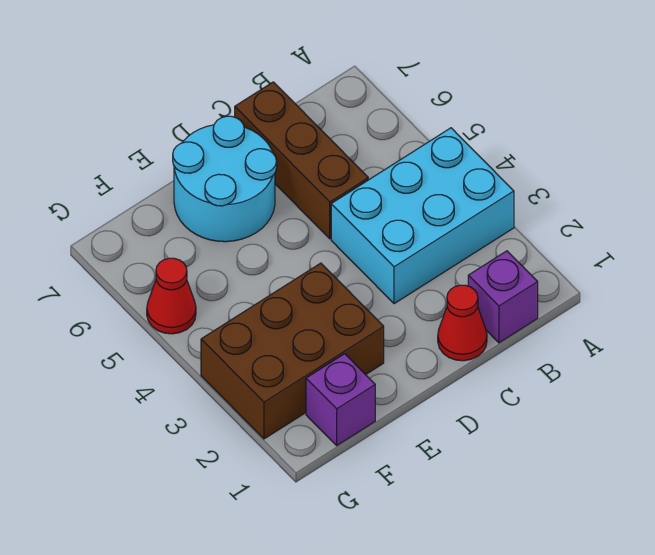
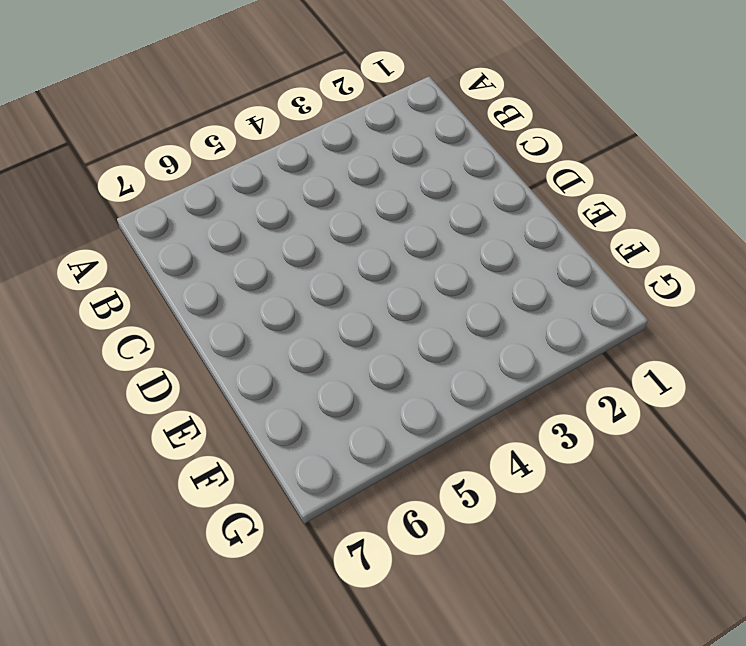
none -> cyan 2x3 brick [331,128,514,304]
none -> purple 1x1 brick [468,251,538,343]

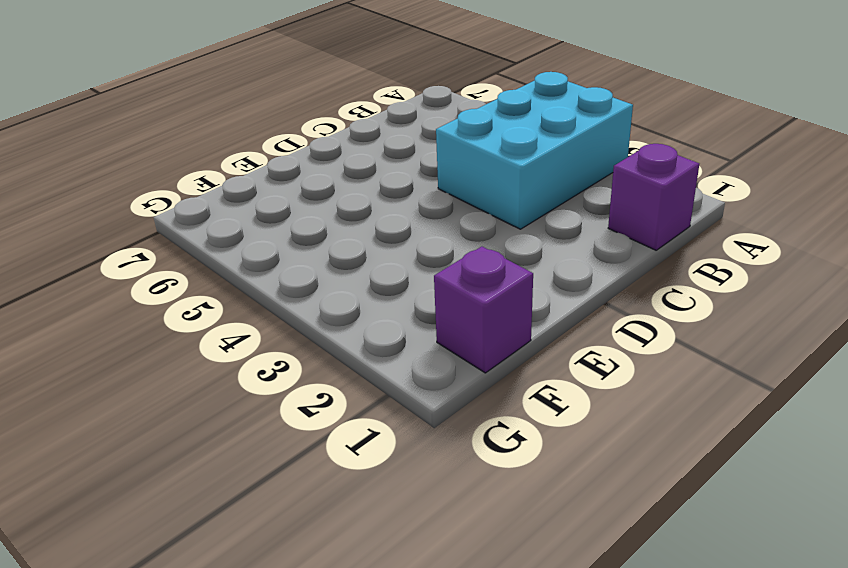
none -> red 1x1 cone [438,285,487,361]
none -> brown 1x3 brick [235,82,368,239]

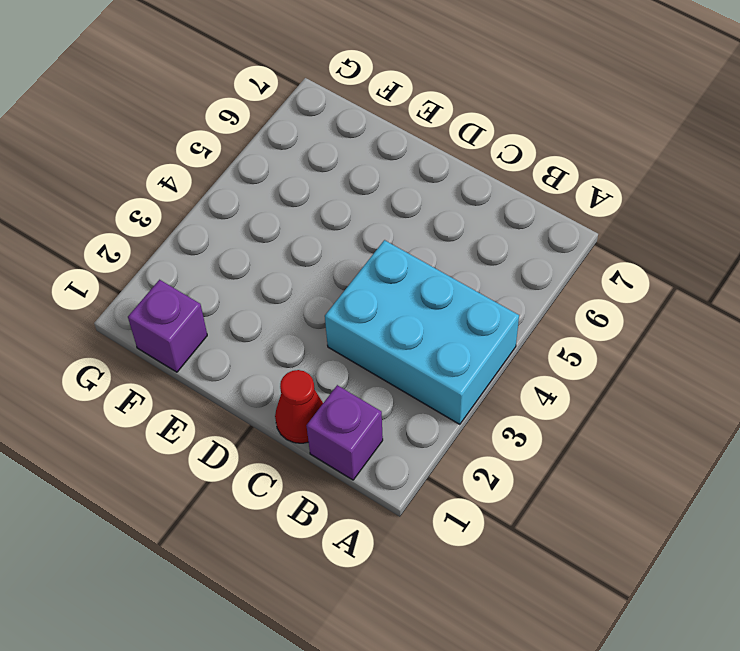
none -> brown 1x3 brick [235,82,368,239]
none -> cyan 2x2 round brick [173,116,277,242]

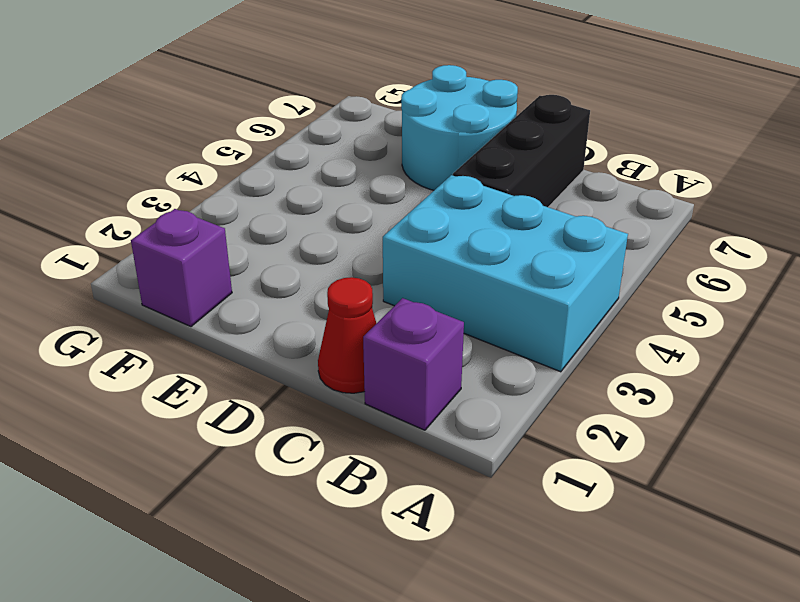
black 1x3 brick [453,95,590,207] -> brown 1x3 brick [235,82,368,239]
none -> brown 2x3 brick [201,263,384,439]
none -> red 1x1 cone [147,258,196,334]

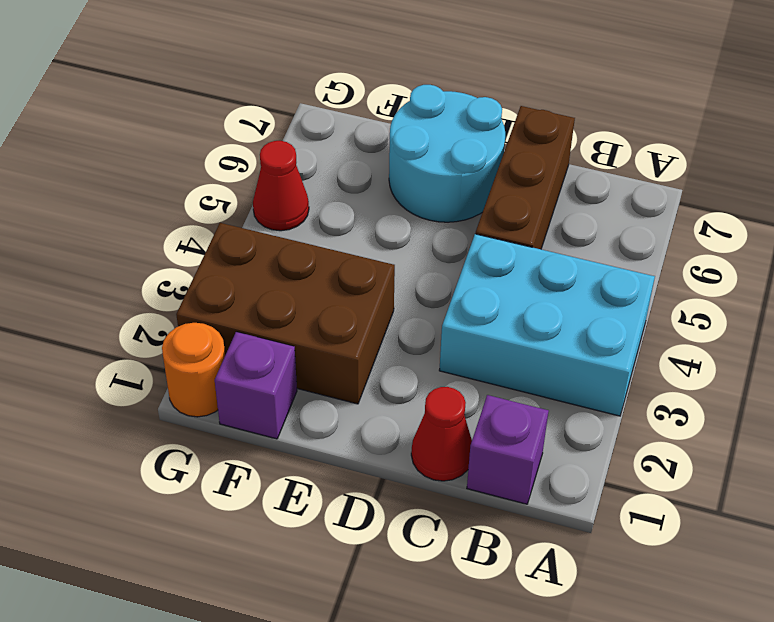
orange 1x1 round brick [162,323,225,417] -> none

